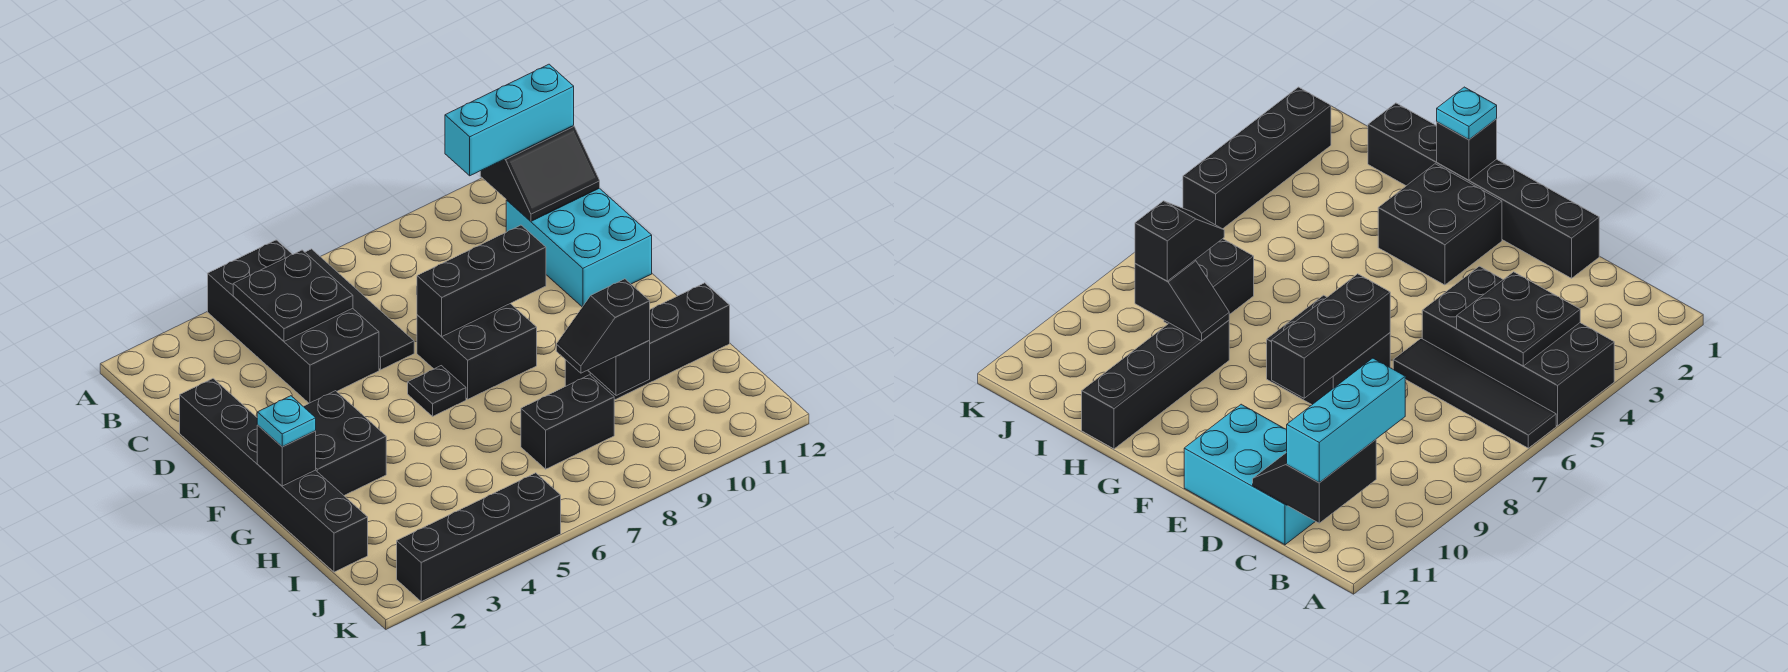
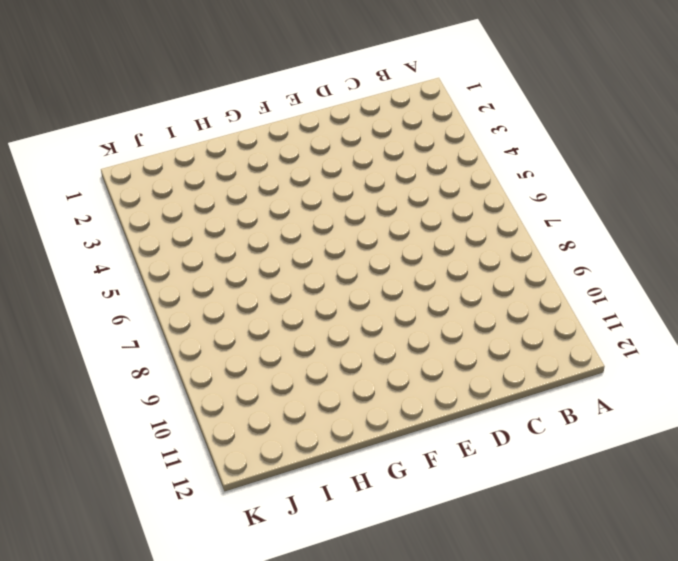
none -> black 2x4 brick [208,240,379,403]
none -> black 1x4 tile [305,249,414,370]
none -> cyan 2x3 brick [506,188,652,307]

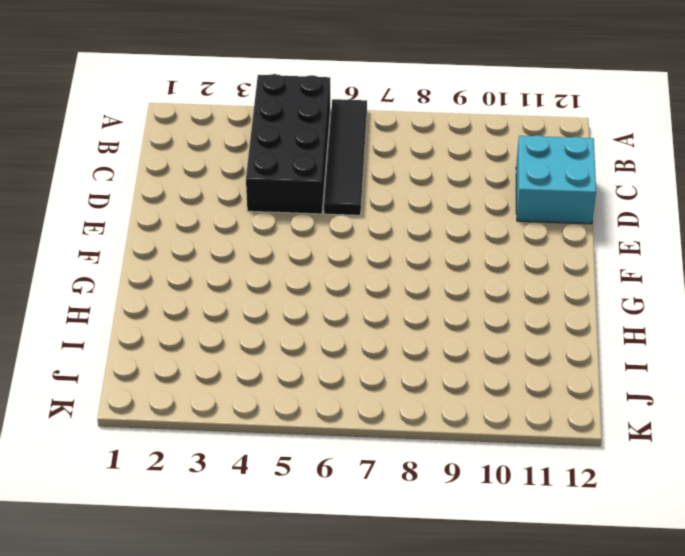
cyan 2x2 brick [516,135,596,224] -> cyan 2x3 brick [506,188,652,307]
none -> black 1x6 brick [180,379,368,572]
none -> black 2x2 brick [417,304,537,399]
none -> black 2x2 brick [303,391,386,495]

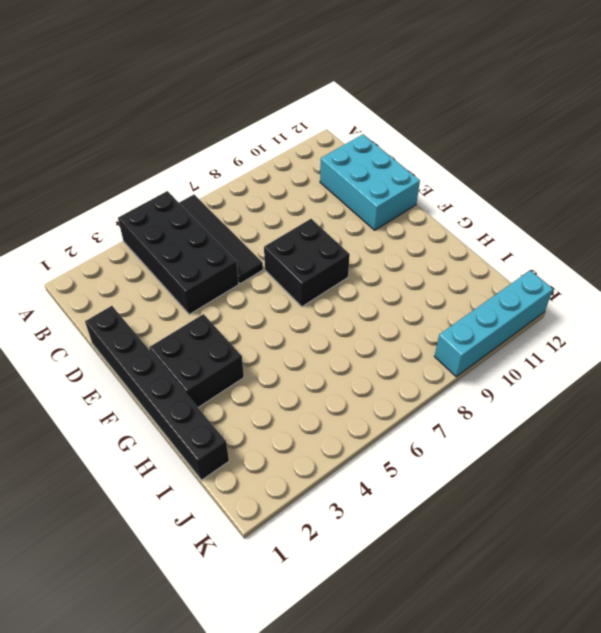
cyan 1x4 brick [434,270,553,377] -> none
none -> black 1x1 plate [408,366,466,416]
none -> black 1x4 brick [565,283,730,400]
none -> black 1x2 brick [521,375,614,469]

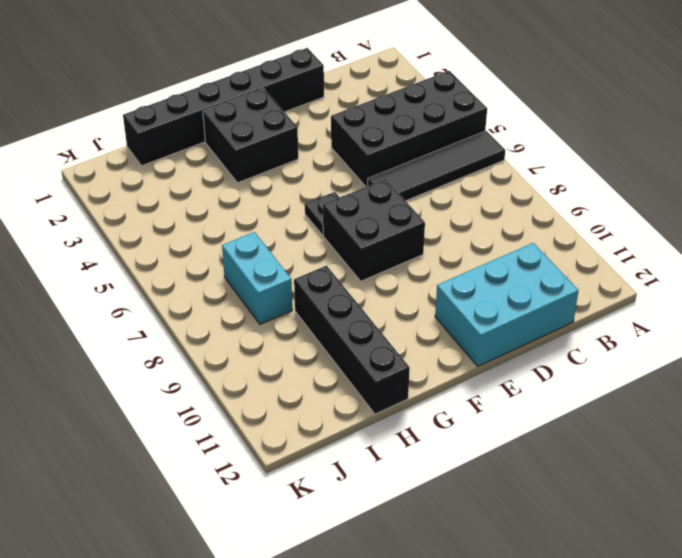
cyan 1x2 brick [222,232,292,324] -> black 1x2 brick [521,375,614,469]
none -> black 1x4 brick [397,473,561,601]
none -> black 2x2 plate [233,250,353,341]
none -> black 2x2 slope [480,126,600,221]

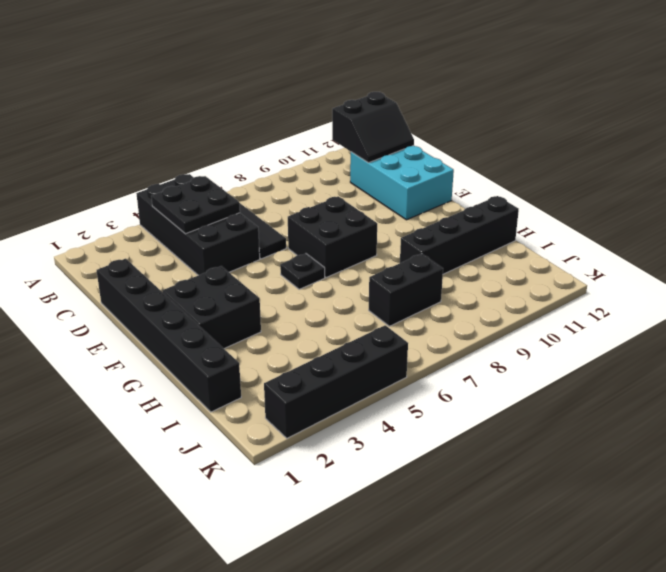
none -> black 1x3 brick [417,225,546,336]
none -> black 1x1 brick [257,425,316,486]
none -> black 1x2 slope [588,340,650,396]

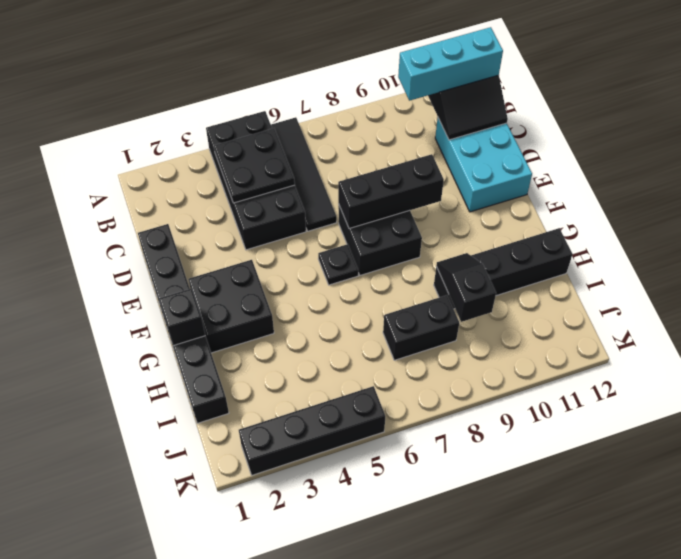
none -> cyan 1x1 plate [257,396,316,447]
none -> black 1x2 slope [556,279,650,373]

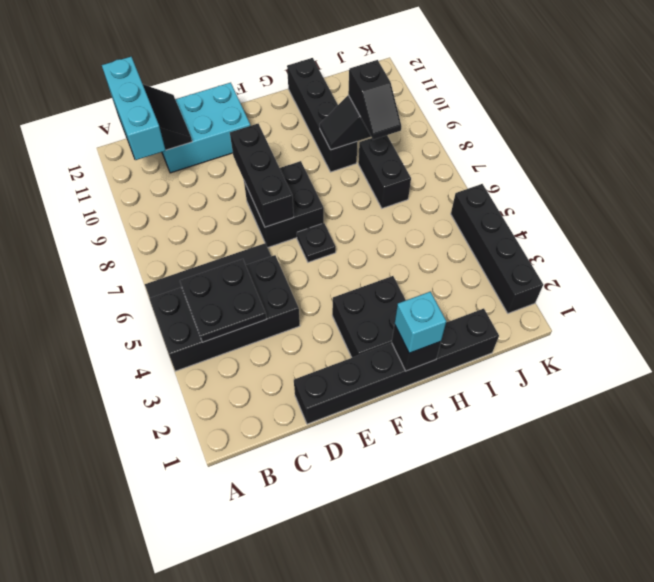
cyan 1x1 brick [395,292,446,353] -> cyan 1x1 plate [257,396,316,447]

